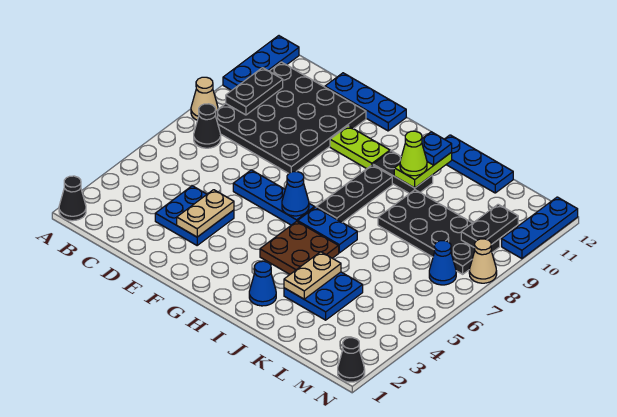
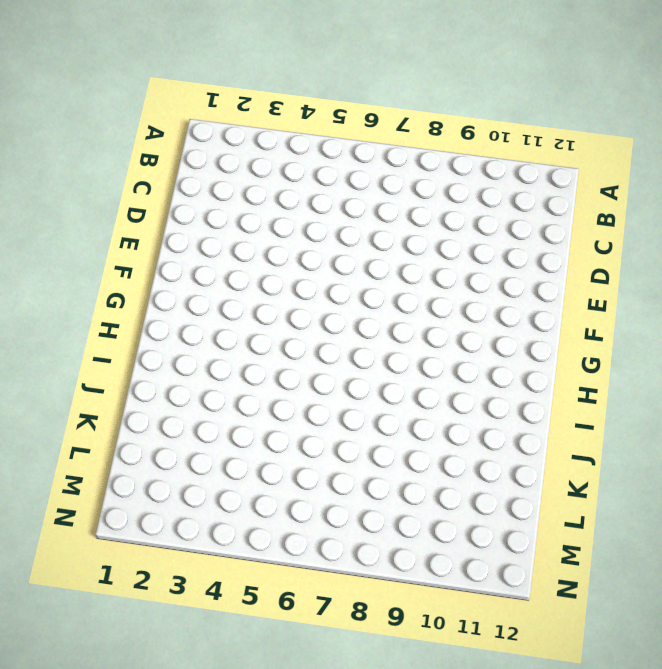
none -> black 1x1 cone [59,176,86,221]
none -> tan 1x1 cone [191,77,218,120]
none -> blue 1x3 plate [223,36,299,90]

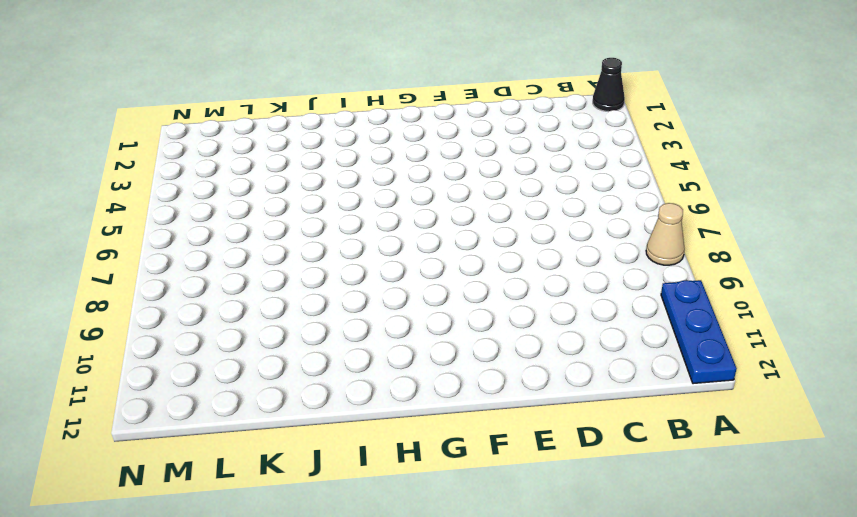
none -> black 1x1 cone [194,104,221,148]
none -> black 4x4 plate [215,62,366,173]
none -> blue 2x2 plate [155,186,234,245]

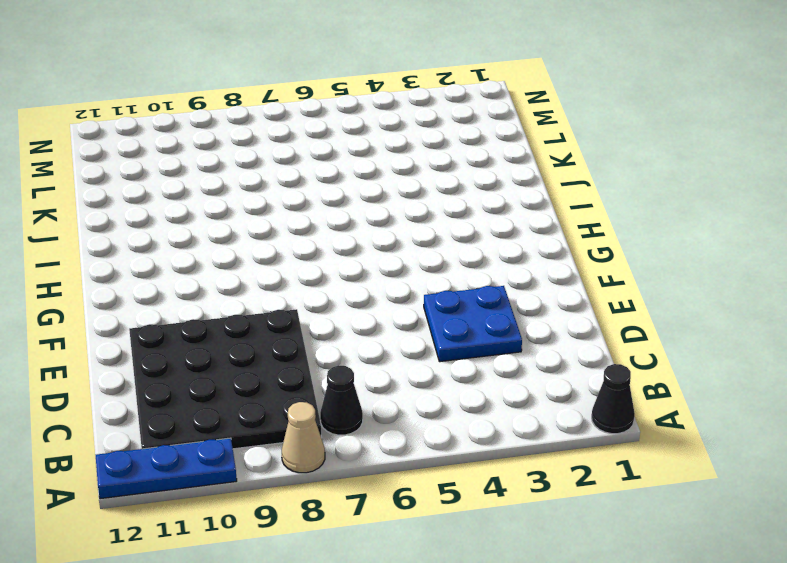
none -> blue 1x3 plate [325,73,406,131]
none -> blue 1x3 plate [233,170,315,225]
none -> lime 1x2 plate [330,126,390,169]

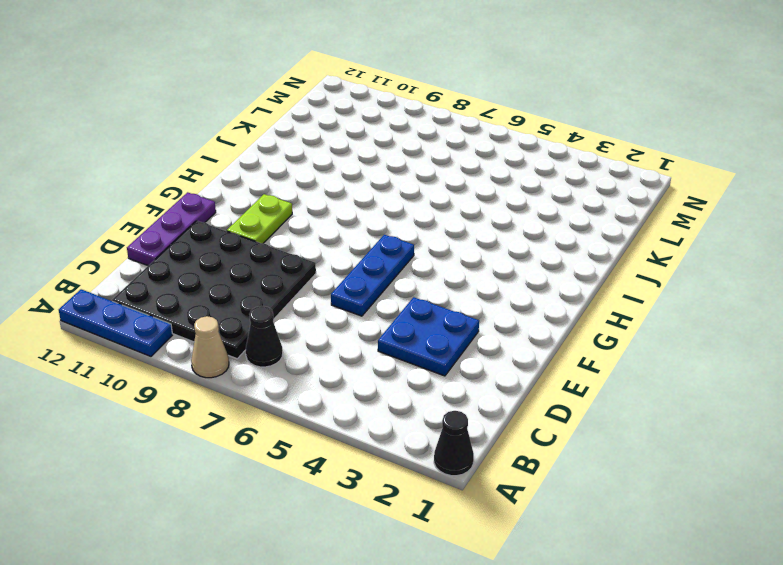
purple 1x3 plate [127,192,216,266] -> blue 1x3 plate [325,73,406,131]
none -> brown 2x2 plate [260,221,339,274]
none -> blue 1x2 plate [298,207,357,253]
none -> black 1x3 plate [316,165,392,222]

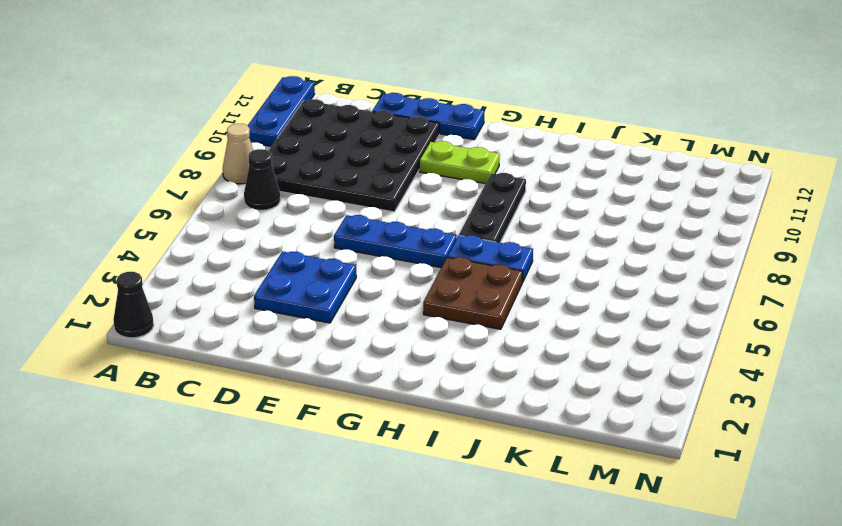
none -> black 1x2 plate [373,151,433,194]
none -> blue 1x1 cone [249,261,276,306]
none -> blue 1x3 plate [445,135,513,193]

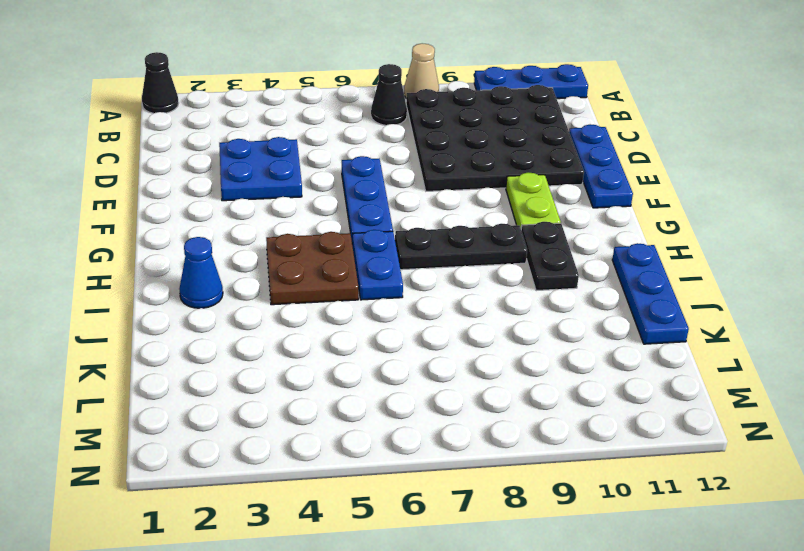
none -> blue 2x2 plate [284,272,363,320]
none -> black 2x4 plate [378,190,500,274]
none -> blue 1x1 cone [429,241,456,285]

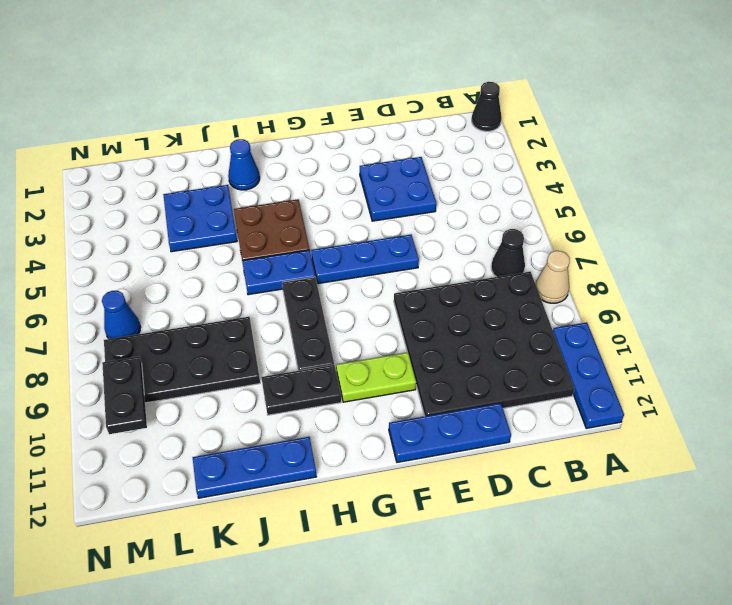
none -> black 1x1 cone [338,338,365,382]
none -> tan 1x1 cone [469,239,497,283]
none -> blue 1x3 plate [502,197,578,259]

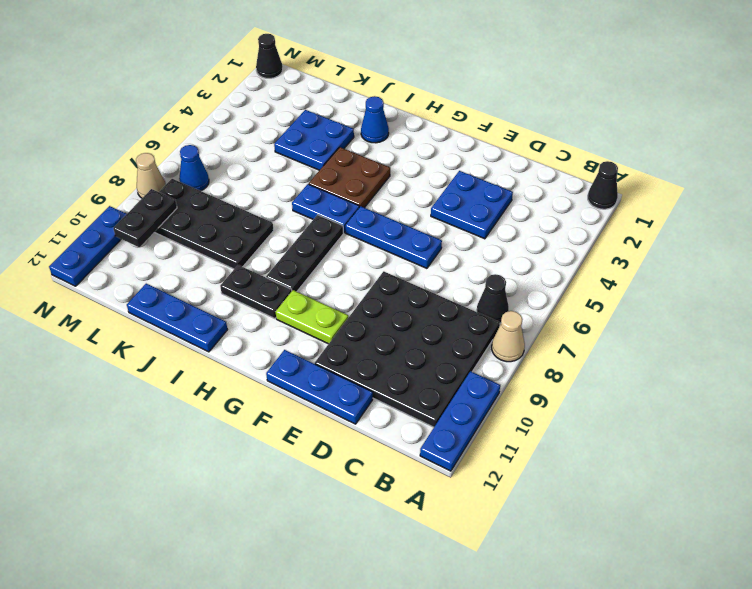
none -> black 1x2 plate [226,68,283,115]
none -> tan 1x2 plate [177,190,234,237]
none -> blue 1x1 cone [282,171,309,216]

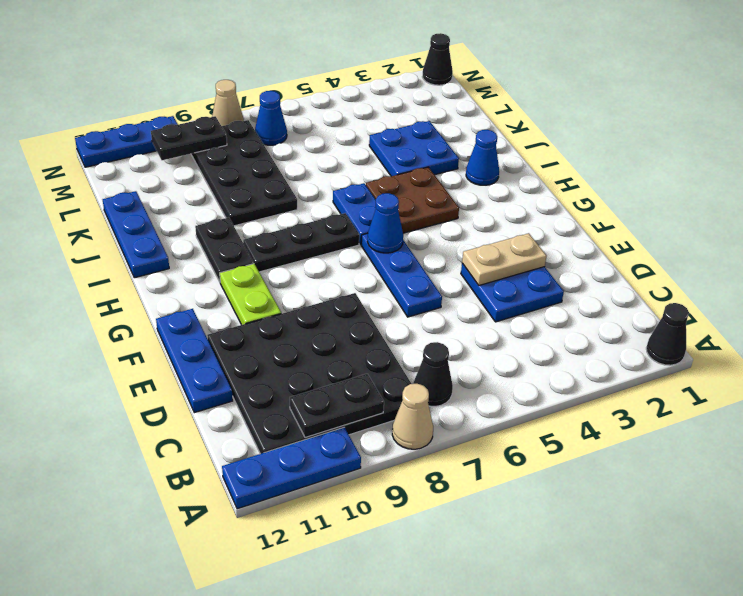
none -> lime 1x2 plate [394,152,452,188]
none -> tan 1x2 plate [284,252,341,299]
none -> lime 1x1 cone [400,131,427,176]

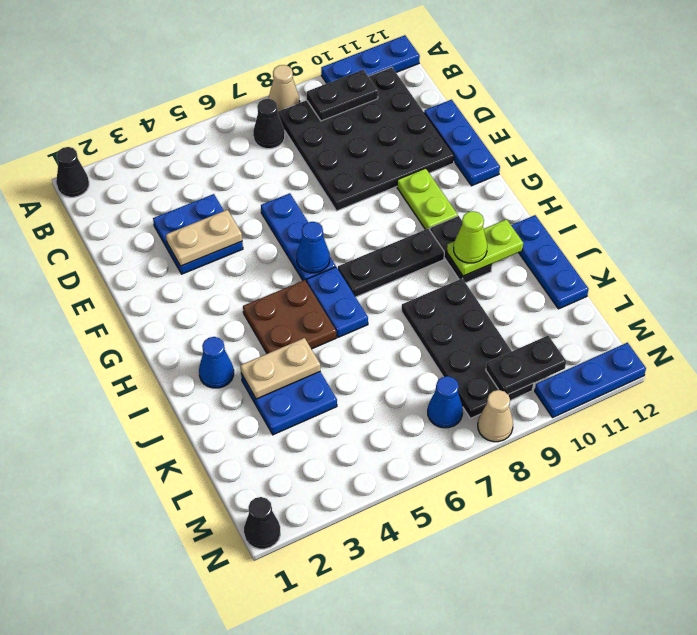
none -> blue 1x1 plate [422,132,452,165]

